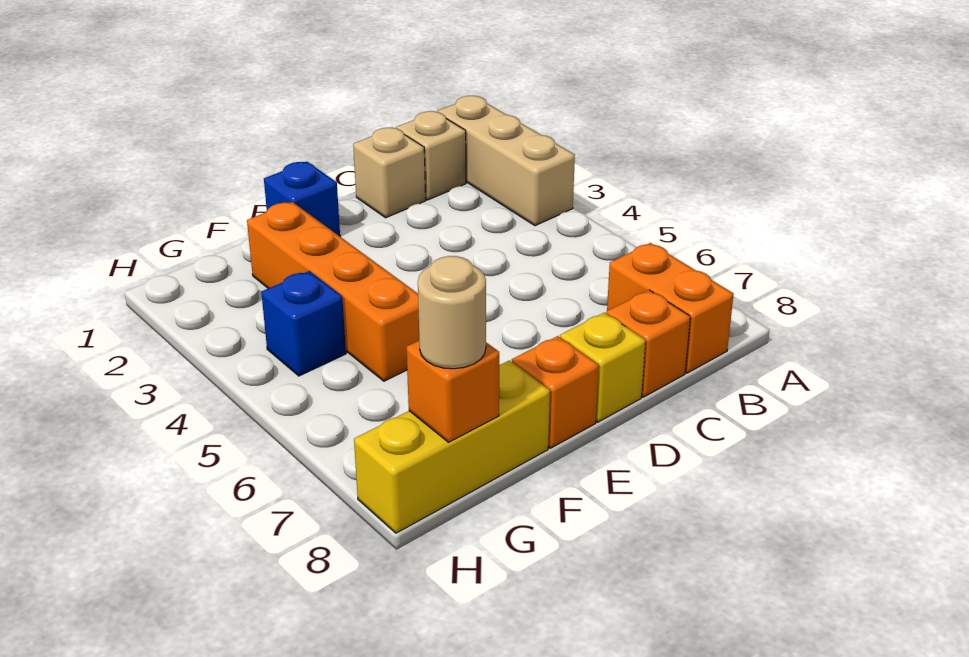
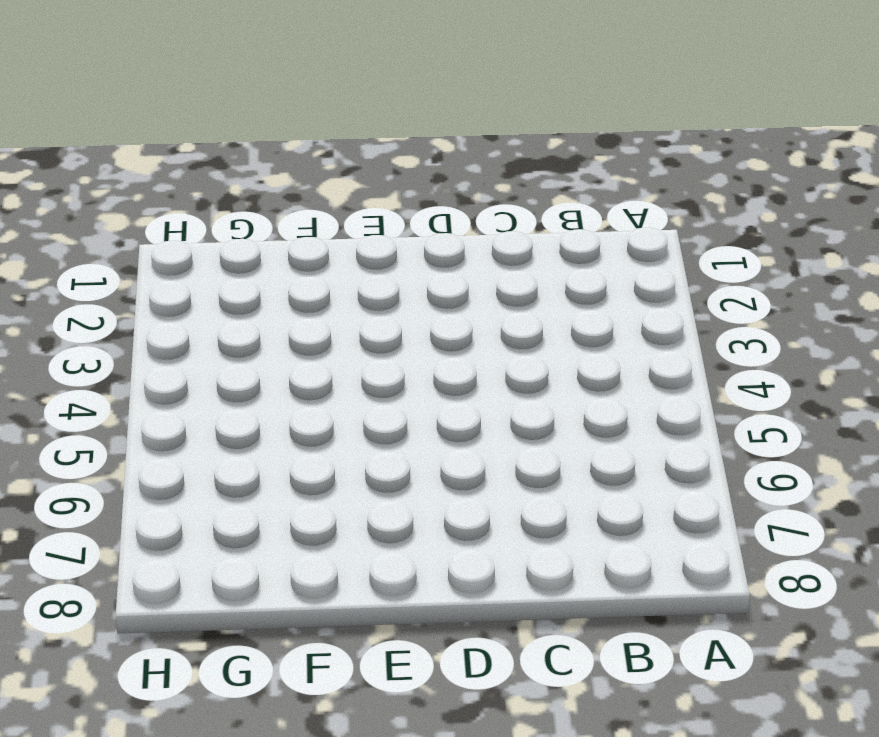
none -> tan 1x3 brick [437,96,575,226]
none -> tan 1x1 brick [396,111,466,200]
none -> orange 1x2 brick [607,243,734,373]

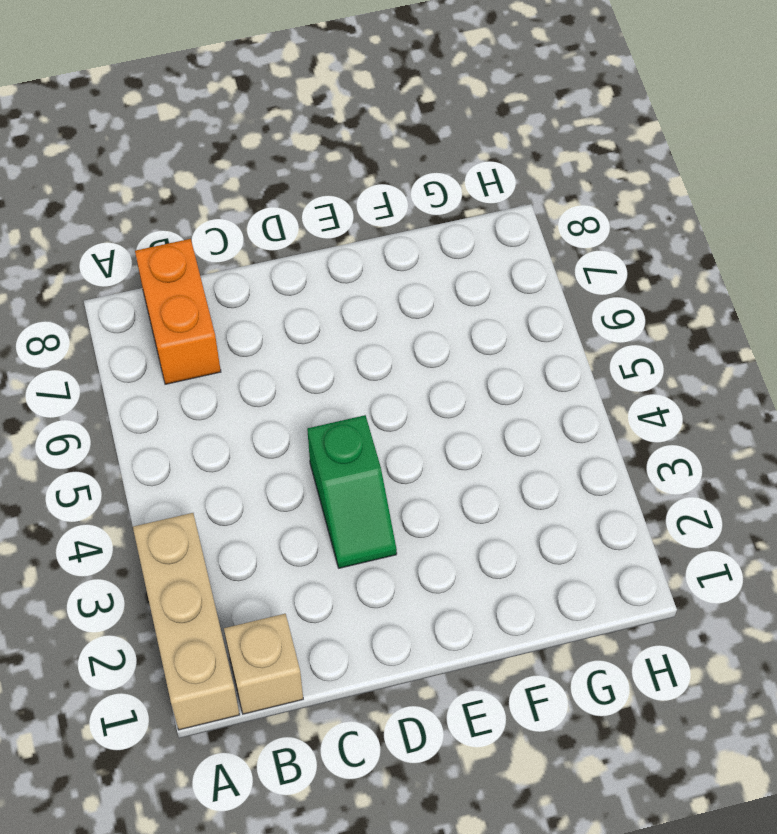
green 1x2 slope [307,415,397,568] -> none
none -> tan 1x1 brick [353,128,426,218]
none -> orange 1x1 brick [606,290,690,397]
none -> yellow 1x1 brick [560,313,645,422]

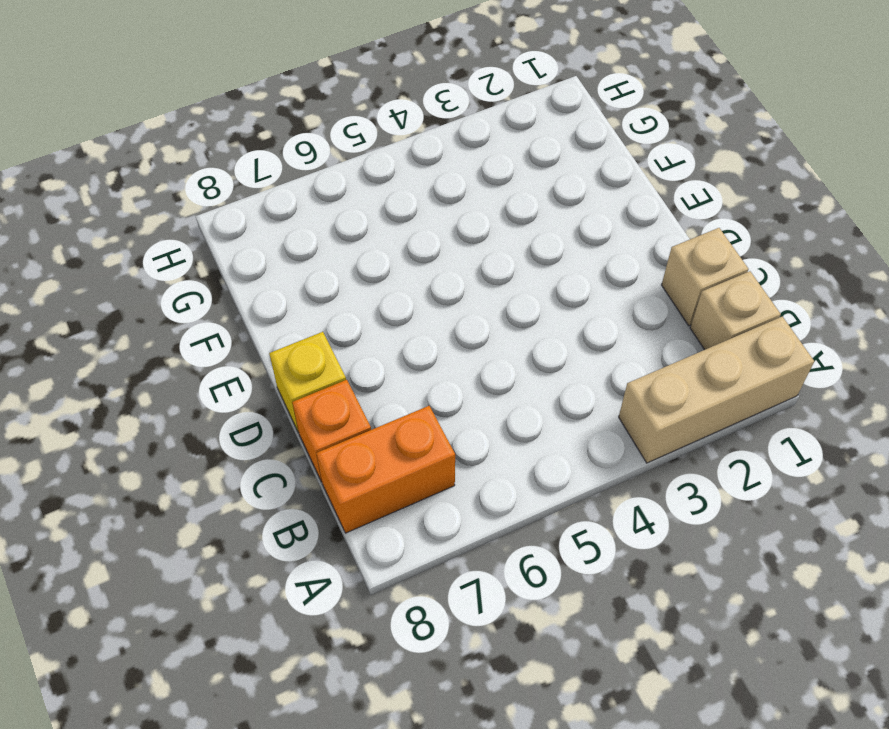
none -> blue 1x1 brick [264,162,340,236]
none -> orange 1x1 brick [512,336,599,448]
none -> orange 1x4 brick [247,202,419,381]

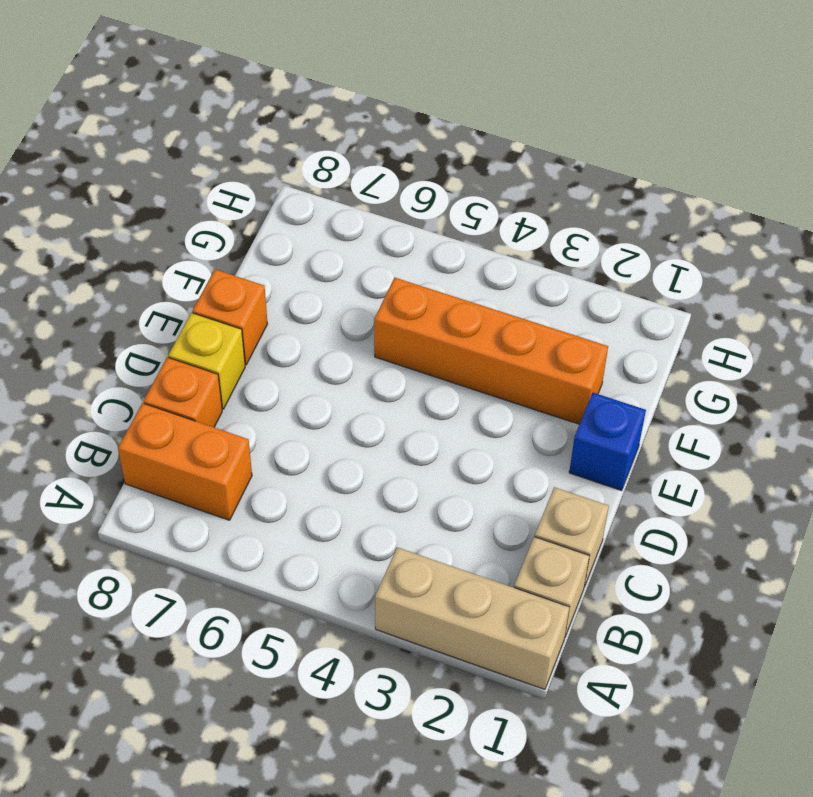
none -> yellow 1x3 brick [354,360,550,533]
none -> blue 1x1 brick [261,271,346,376]
none -> orange 1x1 brick [406,341,499,442]

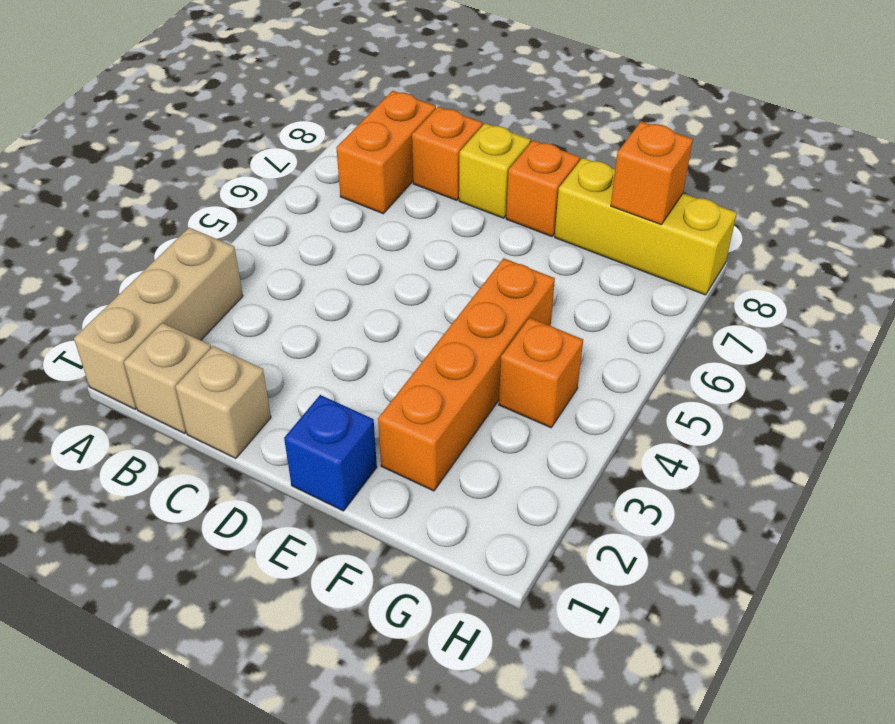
orange 1x1 brick [499,318,583,428] -> blue 1x1 brick [261,271,346,376]
none -> tan 1x1 round brick [418,256,486,369]

